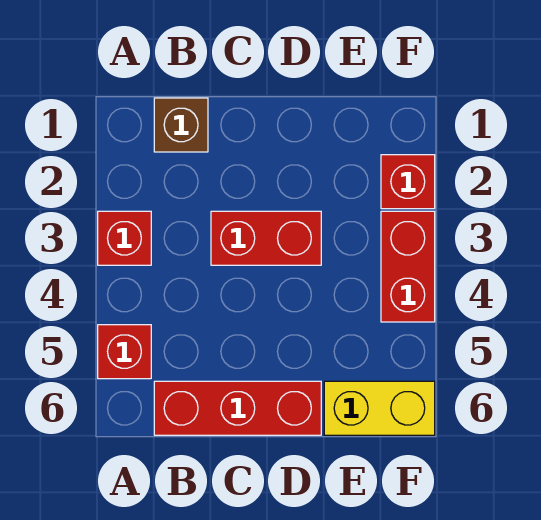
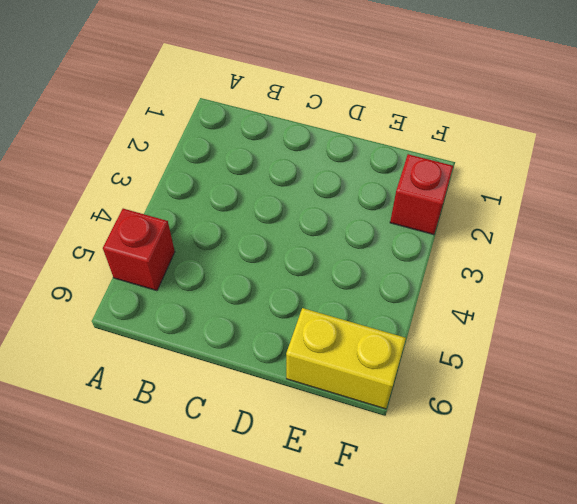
none -> red 1x1 brick [98,211,151,265]
none -> brown 1x1 brick [154,98,208,152]

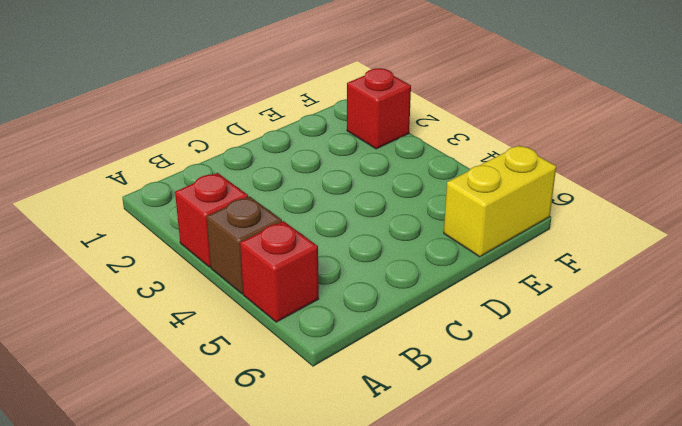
brown 1x1 brick [207,196,282,294] -> brown 1x1 brick moved to [154,98,208,152]
none -> red 1x3 brick [154,381,321,435]
none -> red 1x2 brick [211,211,321,265]

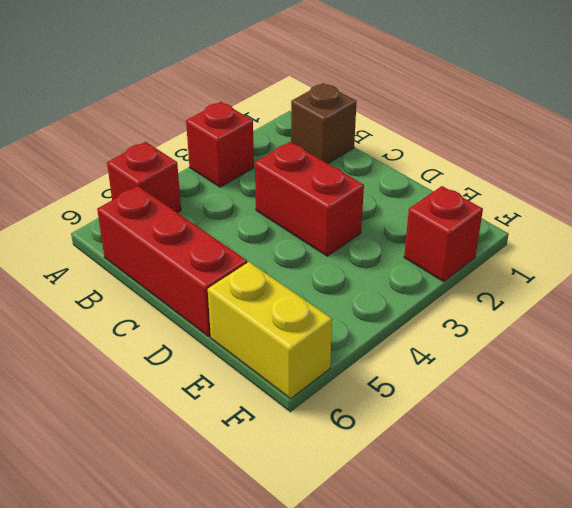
none -> red 1x2 brick [381,211,435,322]

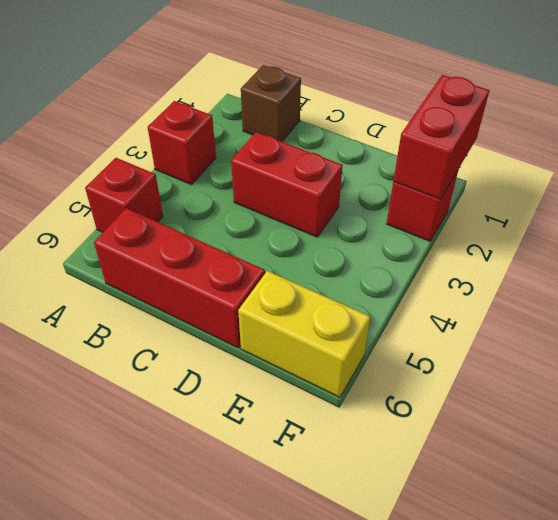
red 1x2 brick [393,75,489,199] -> red 1x2 brick moved to [381,211,435,322]

